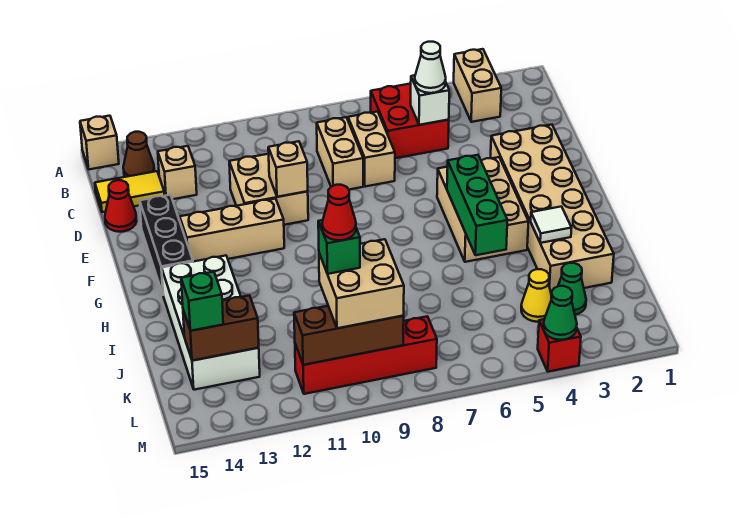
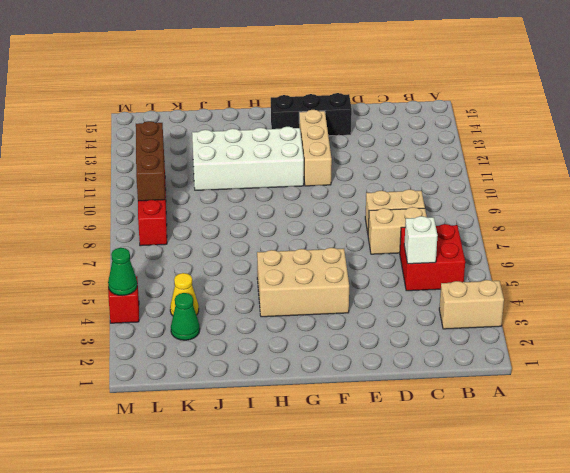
white 2x4 brick [192,127,304,190] -> white 2x4 brick moved to [162,256,260,390]
none -> tan 1x1 brick [80,116,119,169]
none -> brown 1x1 cone [123,132,154,177]
none -> tan 1x1 brick [158,146,197,199]
none -> yellow 1x2 tile [95,171,164,212]

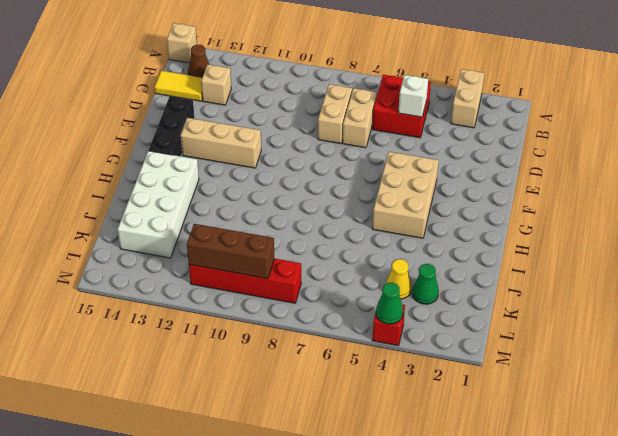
none -> tan 2x2 brick [229,154,308,225]
none -> red 1x1 cone [105,180,137,232]
none -> tan 2x6 brick [491,125,614,294]
none -> tan 1x1 brick [268,141,308,197]

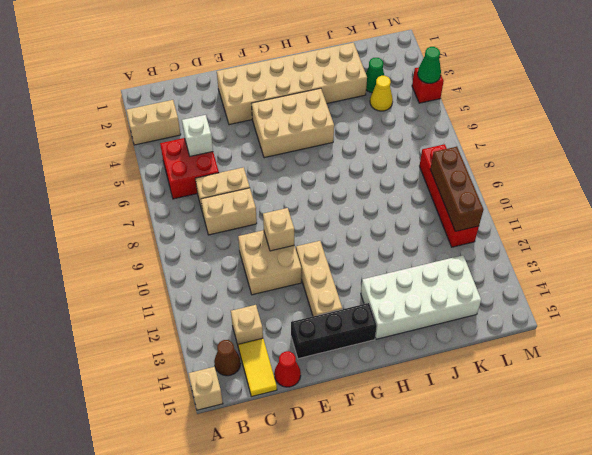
none -> green 1x3 brick [447,155,508,255]
none -> white 1x1 tile [531,206,572,243]
none -> brown 1x2 brick [183,295,259,361]
none -> white 1x1 cone [415,42,446,93]

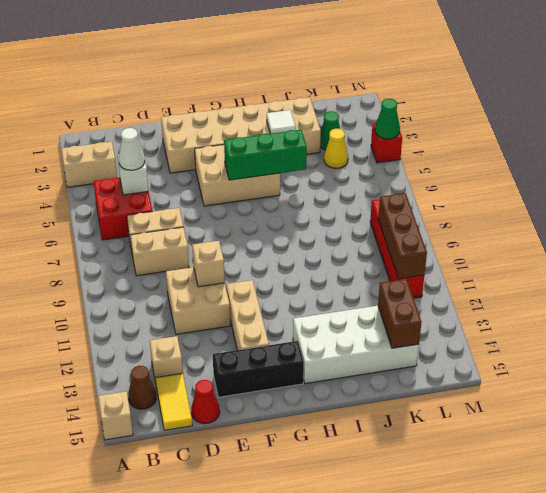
none -> tan 2x2 brick [319,239,404,328]
none -> green 1x1 brick [181,272,223,331]
none -> green 1x1 brick [318,220,360,274]
none -> red 1x1 cone [322,185,356,240]

